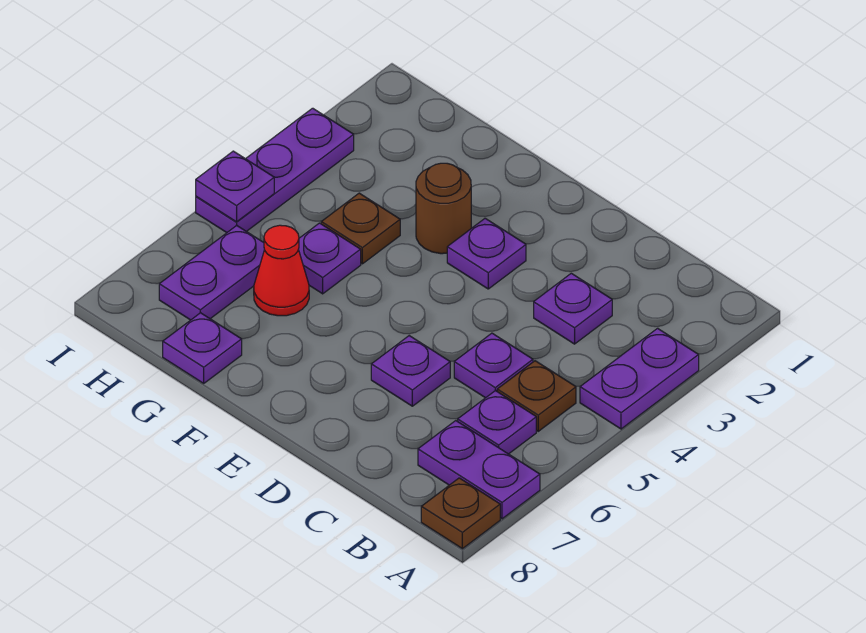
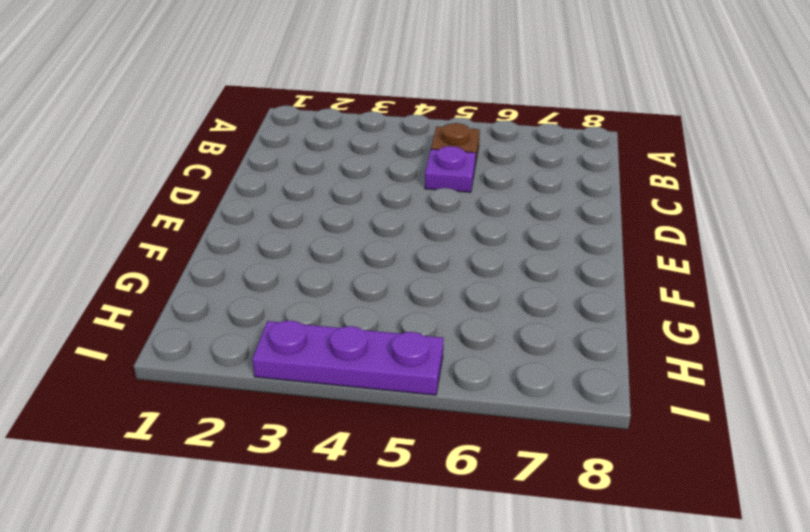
none -> purple 1x2 plate [580,328,699,429]
none -> purple 1x2 plate [418,421,540,519]
none -> brown 1x1 plate [421,478,500,549]

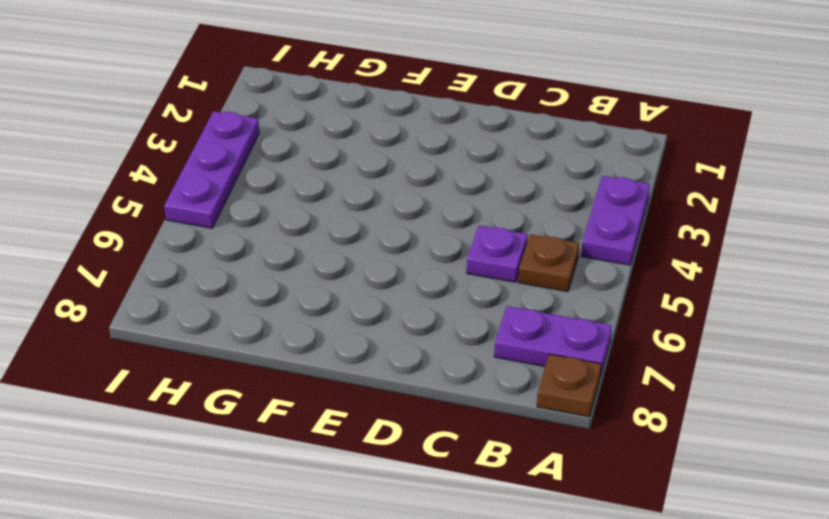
none -> purple 1x1 plate [458,391,536,454]
none -> purple 1x1 plate [534,273,612,344]
none -> purple 1x1 plate [371,336,450,406]

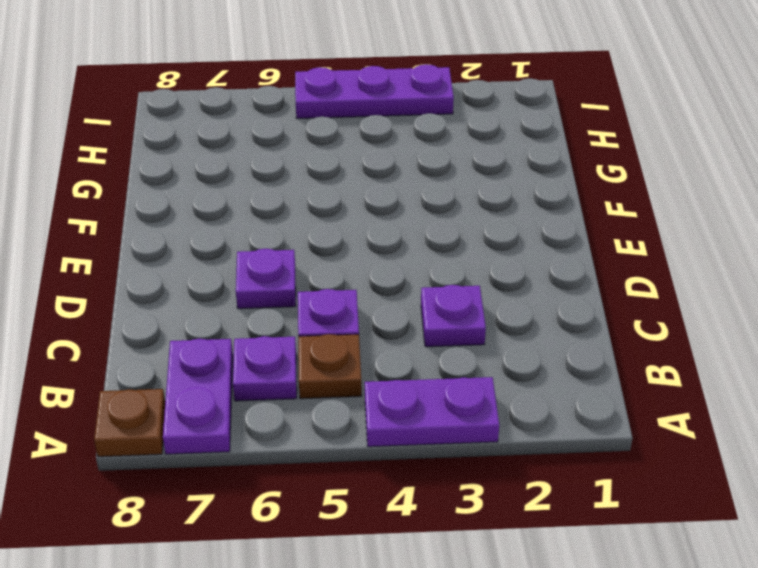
none -> purple 1x1 plate [447,218,526,289]
none -> brown 1x1 round brick [416,163,471,254]
none -> brown 1x1 plate [321,193,400,264]

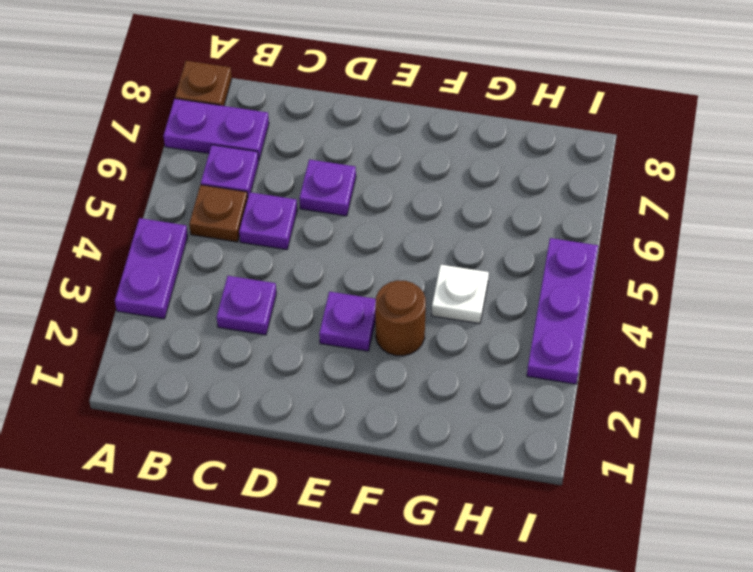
white 1x1 plate [432,265,489,324] -> brown 1x1 plate [321,193,400,264]
none -> purple 1x1 plate [298,223,361,294]
none -> red 1x1 cone [254,225,309,316]
none -> purple 1x1 plate [163,313,242,383]

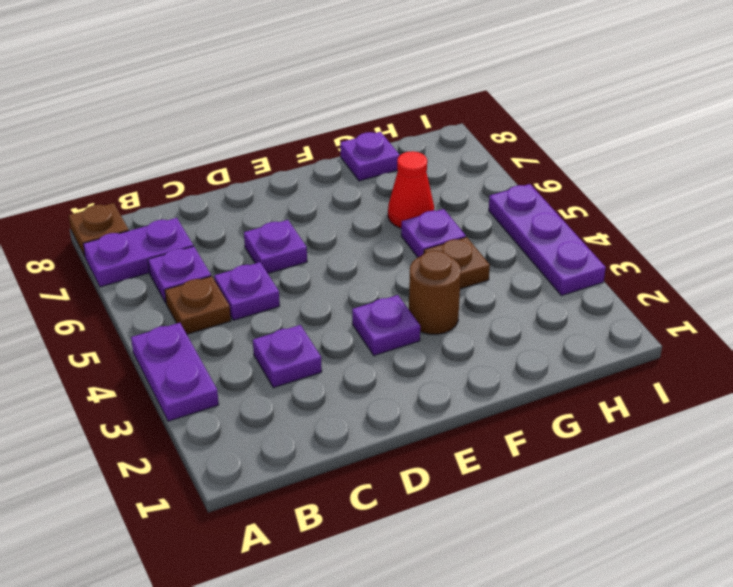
none -> purple 1x2 plate [159,226,265,320]
none -> purple 1x1 plate [196,151,274,222]

